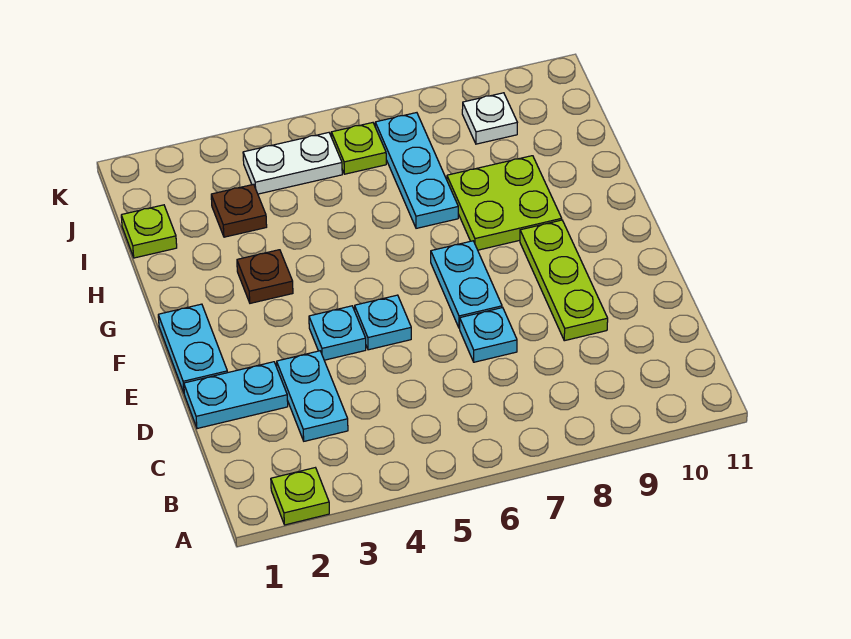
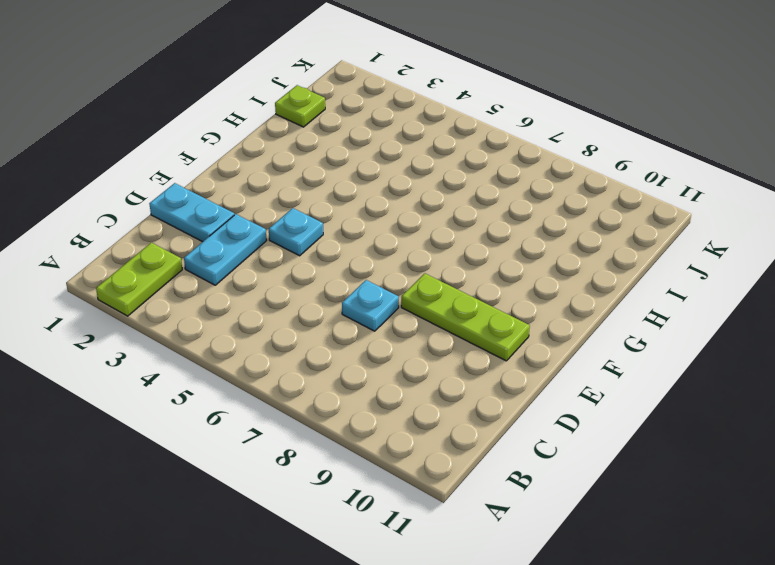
lime 1x2 plate [96,243,182,316] -> lime 1x1 plate [271,468,329,525]
lime 1x3 plate [401,273,530,361] -> lime 1x3 plate turned to [520,220,608,341]
none -> cyan 1x2 plate [158,304,227,393]
none -> cyan 1x1 plate [355,295,411,350]
none -> cyan 1x2 plate [431,241,502,328]

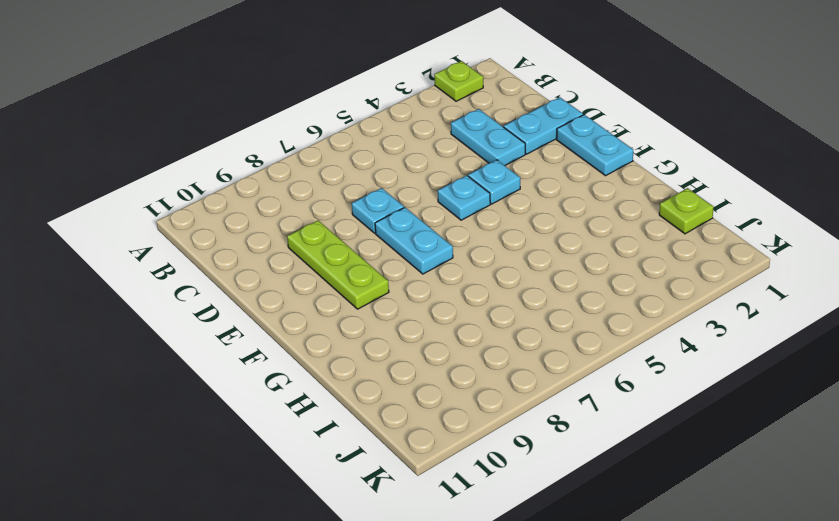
none -> brown 1x1 plate [237,250,293,303]
none -> lime 2x2 plate [447,156,562,250]
none -> cyan 1x3 plate [375,113,458,228]

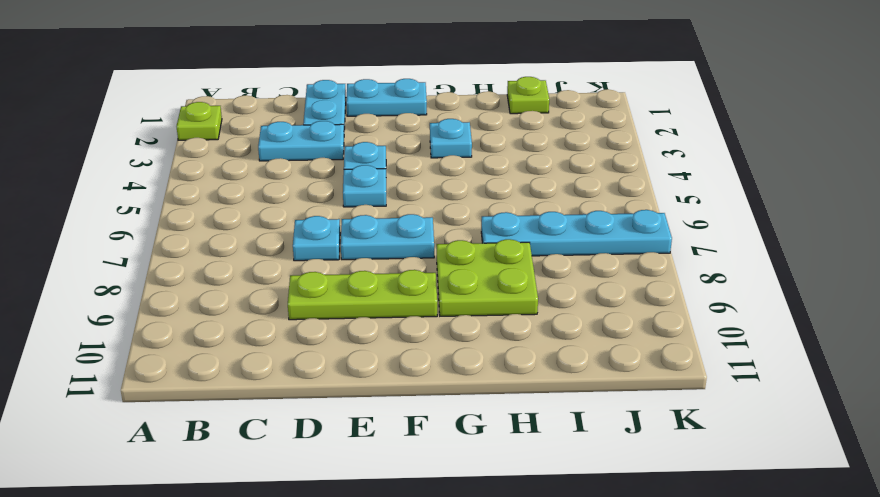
cyan 1x1 plate [430,119,472,158] -> brown 1x1 plate [237,250,293,303]
cyan 1x4 plate [481,210,672,256] -> cyan 1x3 plate [375,113,458,228]
none -> brown 1x1 plate [211,184,267,237]
none -> white 1x2 plate [243,133,342,194]
none -> lime 1x1 plate [331,123,386,174]

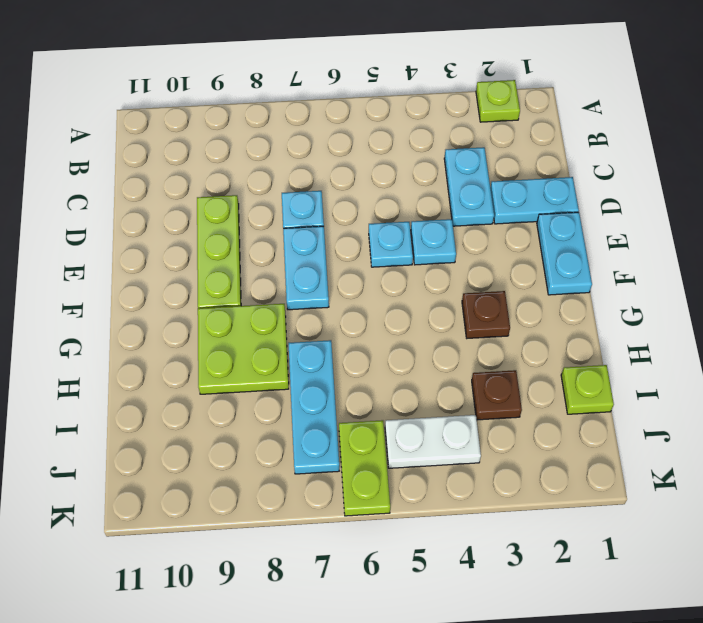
lime 1x2 plate [339,420,390,516] -> lime 1x1 plate [331,123,386,174]
none -> white 1x1 plate [462,93,517,144]

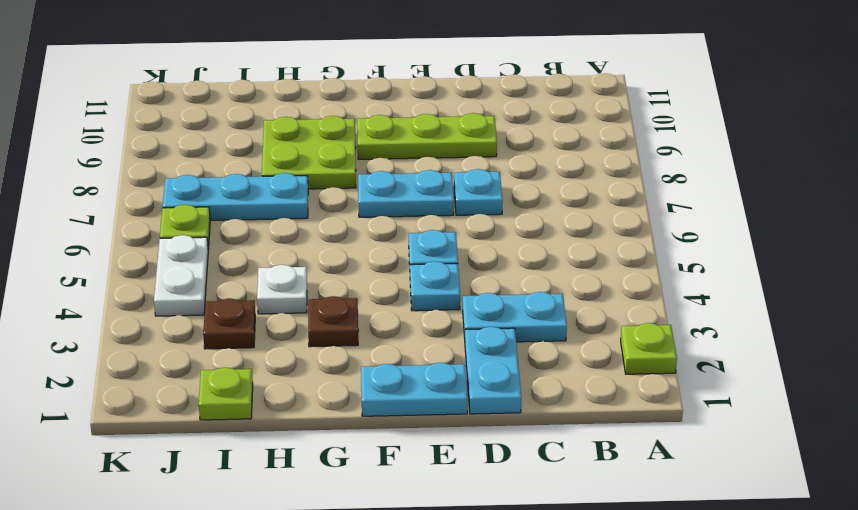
white 1x1 plate [257,265,307,314] -> white 1x1 plate moved to [462,93,517,144]

